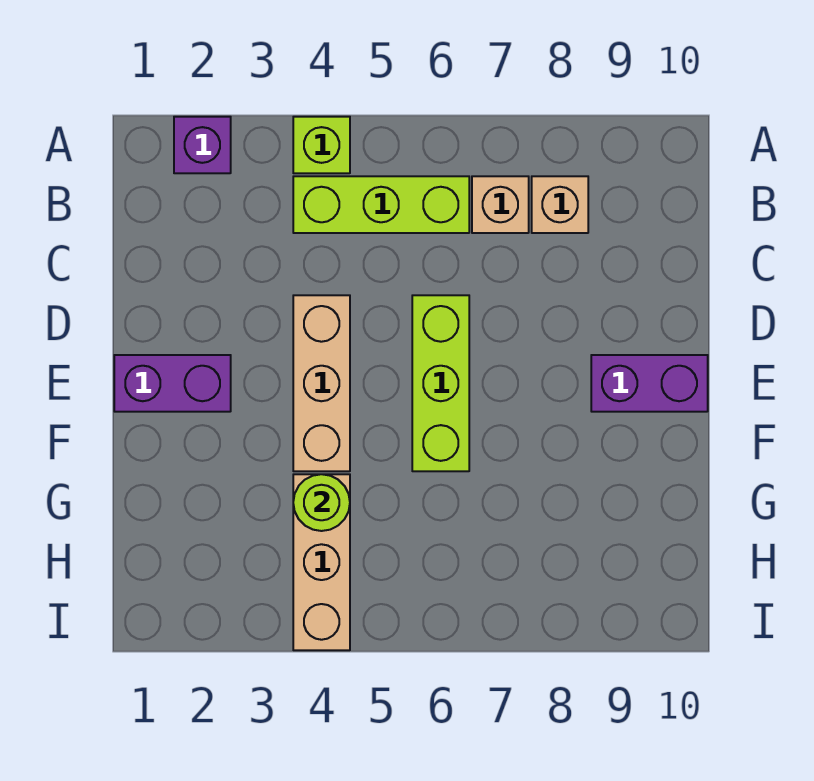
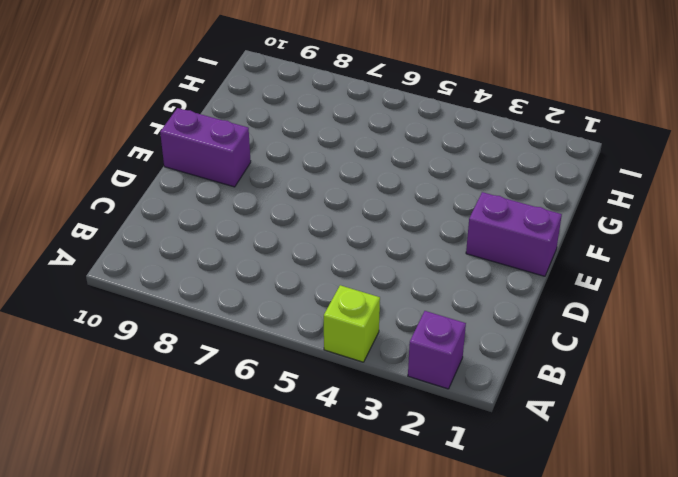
none -> lime 1x3 brick [293,176,469,233]
none -> tan 1x1 brick [472,176,529,233]

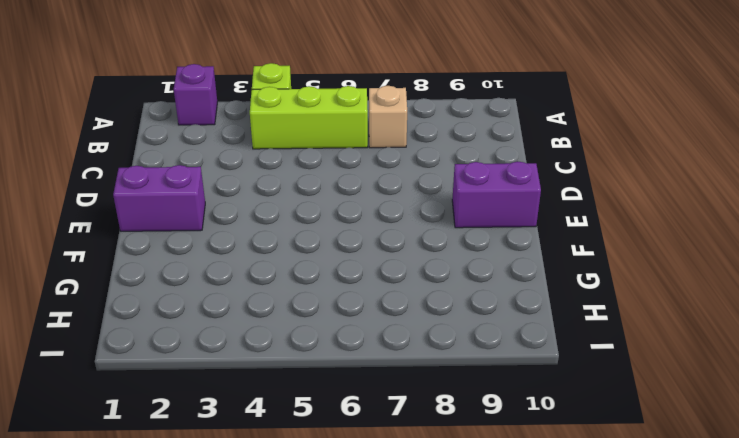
none -> tan 1x1 brick [532,176,588,233]
none -> tan 1x3 brick [293,295,350,471]

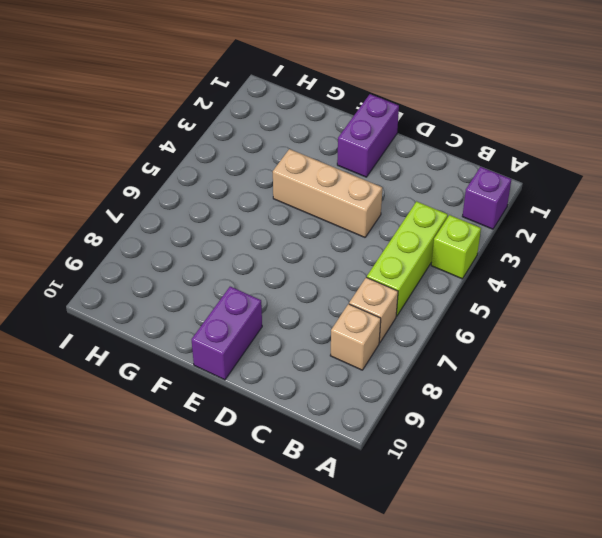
none -> lime 1x3 brick [412,295,469,471]
none -> tan 1x3 brick [293,474,350,650]

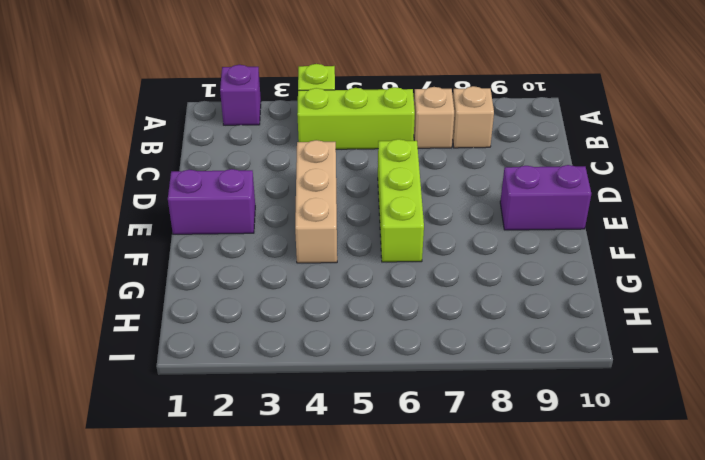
none -> tan 1x3 brick [293,474,350,650]
none -> lime 1x1 round brick [293,474,350,531]

